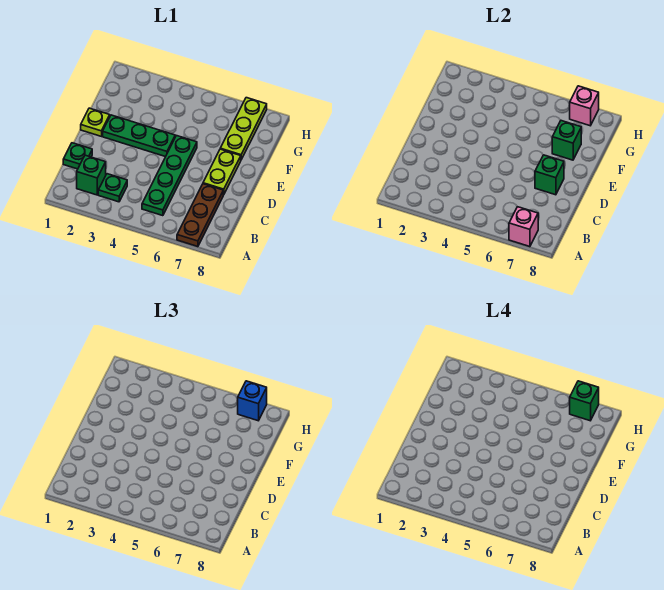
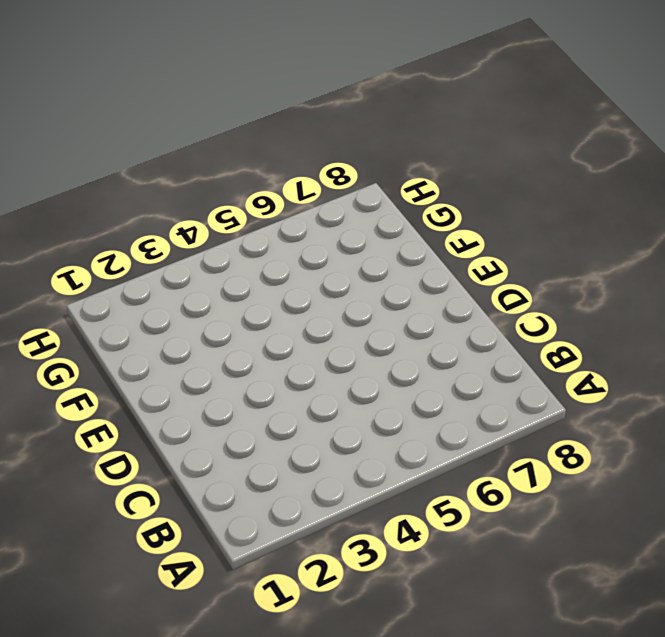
none -> brown 1x3 plate [177,184,223,247]
none -> green 1x1 brick [77,155,106,195]
none -> green 1x1 plate [98,174,127,202]

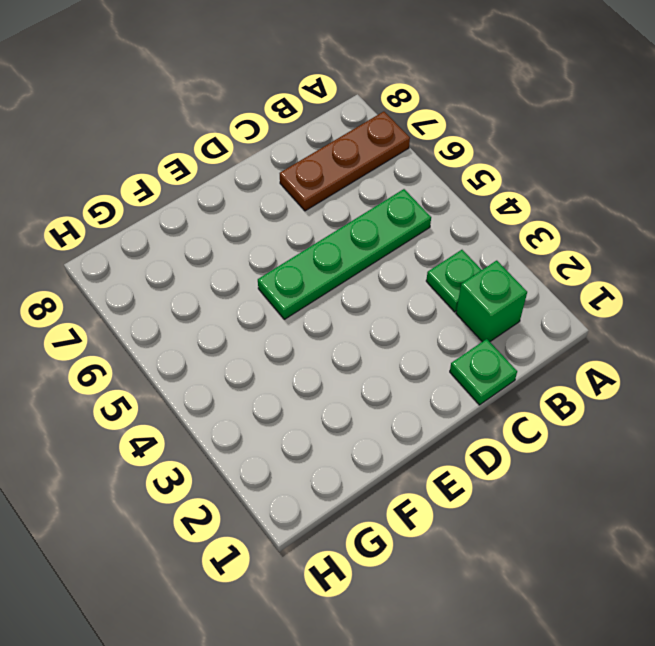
none -> lime 1x2 plate [203,149,241,195]
none -> lime 1x1 plate [81,108,110,136]
none -> green 1x3 plate [103,115,175,157]

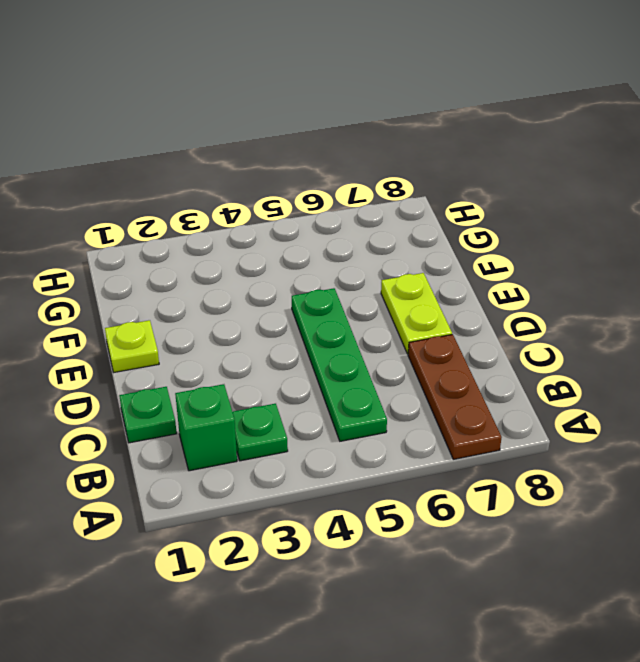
none -> green 1x3 plate [103,115,175,157]
none -> lime 1x3 plate [220,98,267,159]
none -> pink 1x1 brick [509,207,538,247]

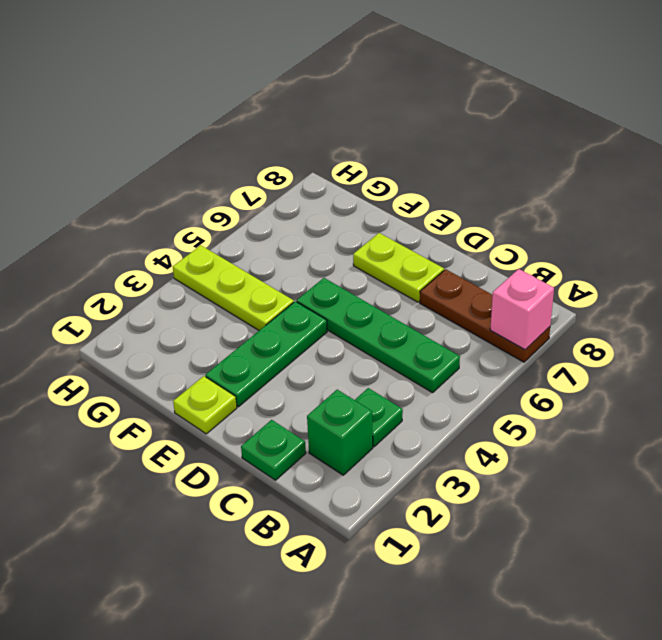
lime 1x3 plate [173,245,294,330] -> lime 1x3 plate moved to [220,98,267,159]
none -> green 1x1 brick [535,155,564,195]
none -> green 1x1 brick [552,121,581,160]
none -> pink 1x1 brick [570,86,599,126]

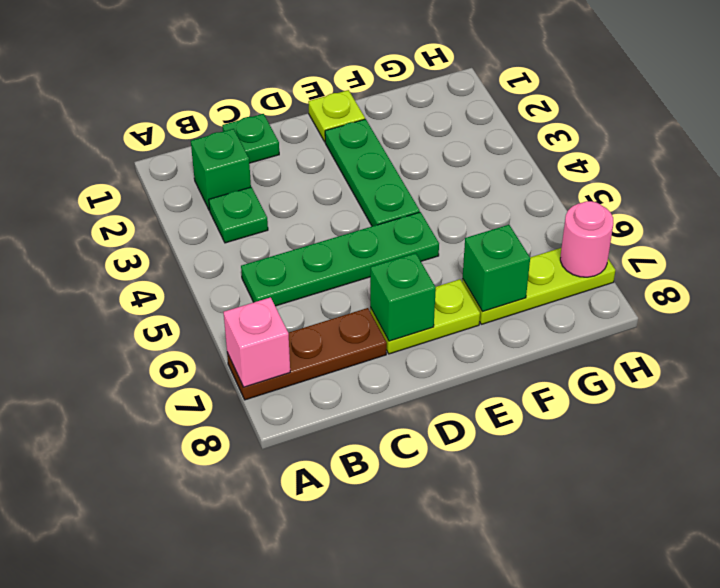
pink 1x1 round brick [560,201,614,277] -> pink 1x1 brick [570,86,599,126]
none -> blue 1x1 brick [238,381,267,421]
none -> green 1x1 brick [570,381,599,421]

